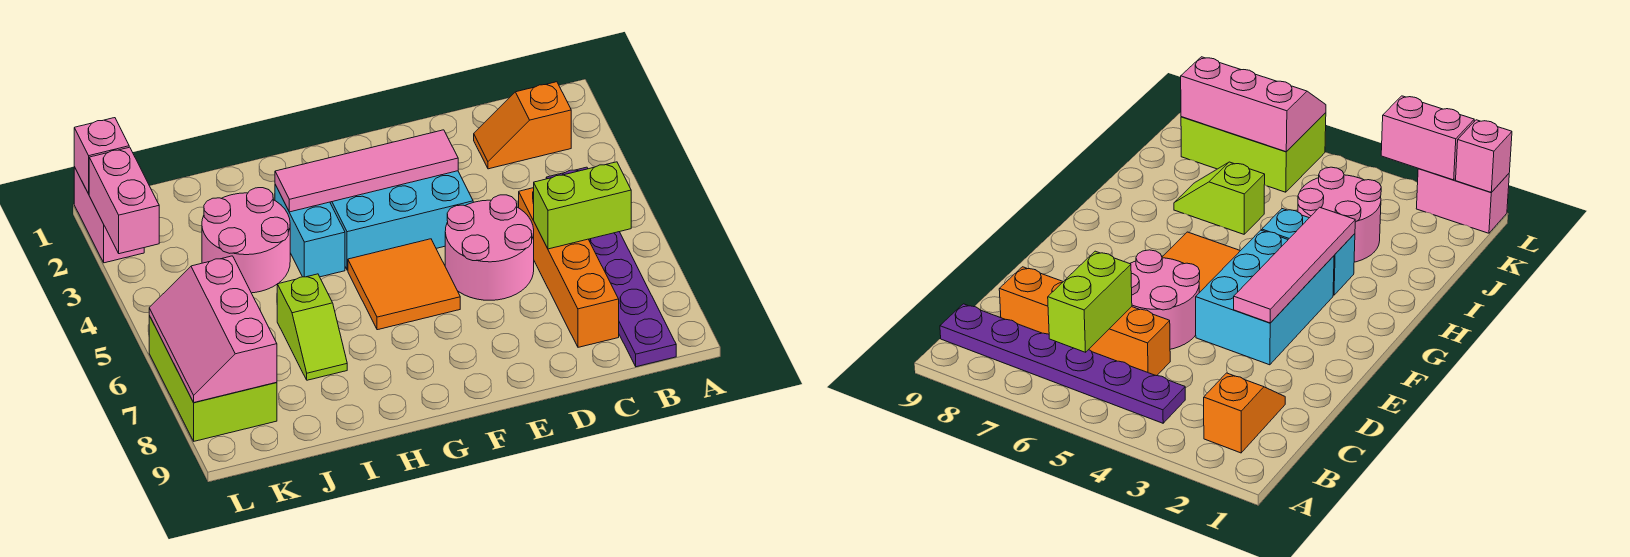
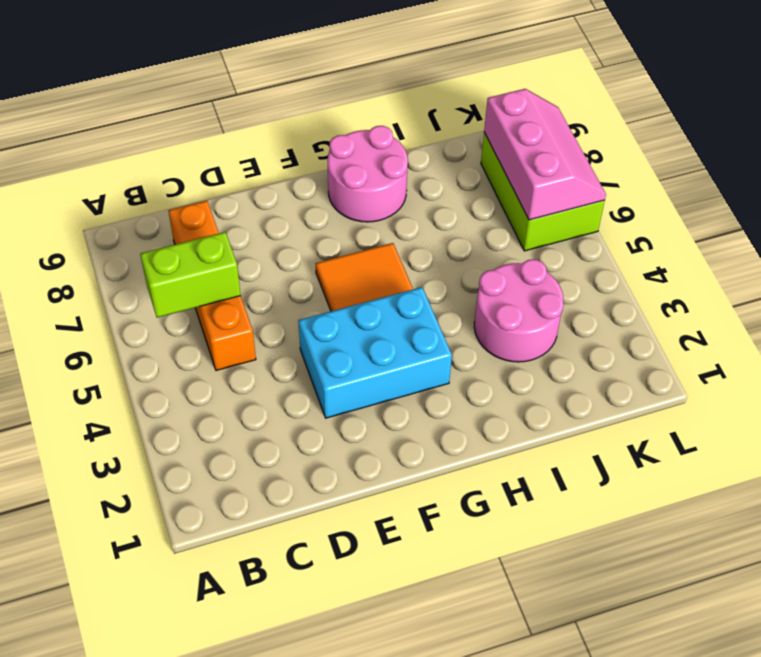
pink 2x2 round brick [327,126,408,222] -> pink 2x2 round brick moved to [445,195,534,300]
none -> orange 1x2 slope [474,82,571,169]
none -> purple 1x6 plate [546,167,676,367]
none -> cyan 1x2 brick [275,185,345,277]

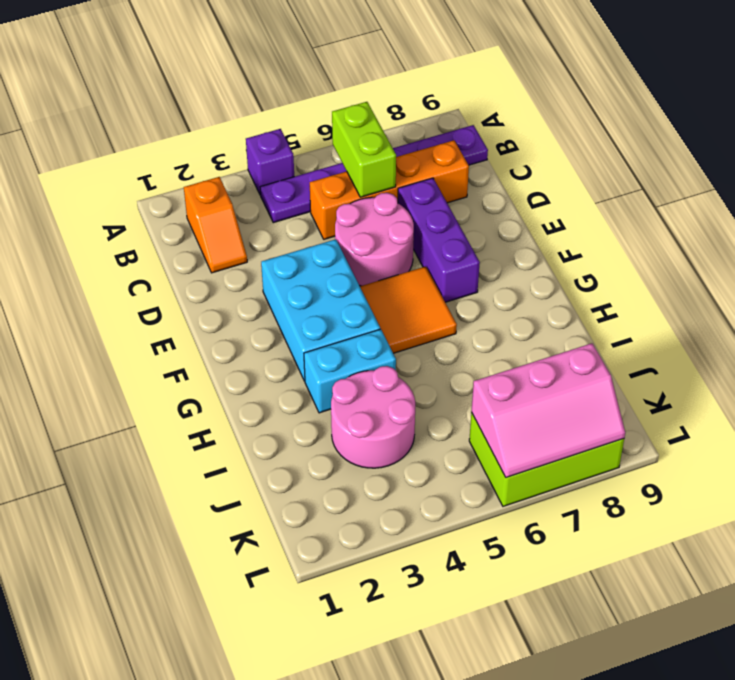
purple 1x1 brick [246,129,294,195] -> none
purple 1x3 brick [398,178,480,302] -> none
none -> lime 1x2 slope [277,274,347,380]
none -> pink 1x2 brick [74,167,144,263]
none -> pink 1x4 tile [275,130,458,212]

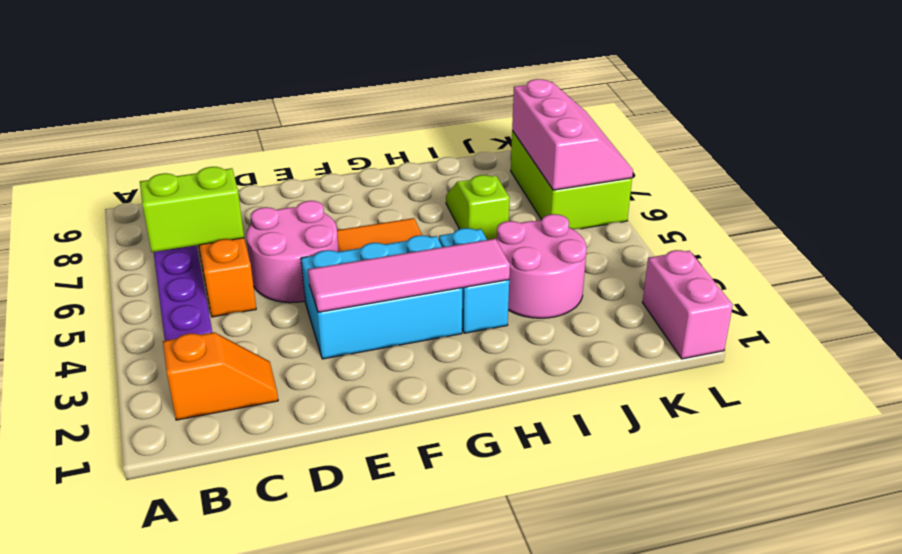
none -> pink 1x1 brick [74,118,129,194]
none -> pink 1x2 brick [89,147,159,254]

